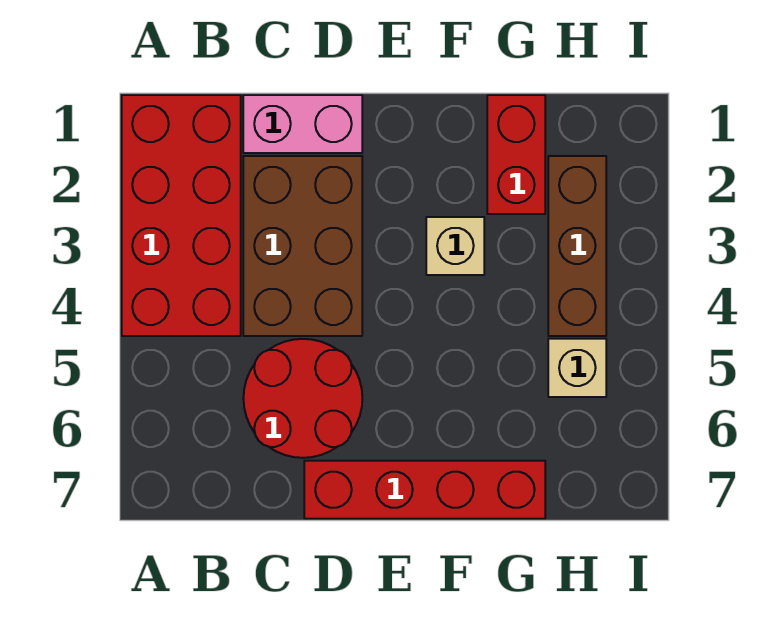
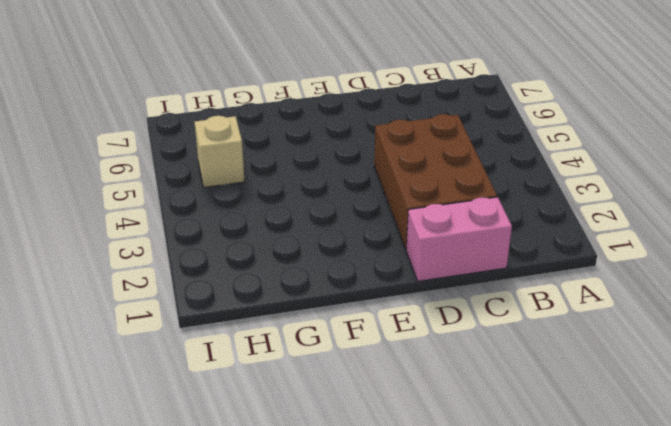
none -> red 2x4 brick [122,95,241,336]
none -> red 2x2 round brick [243,339,362,458]

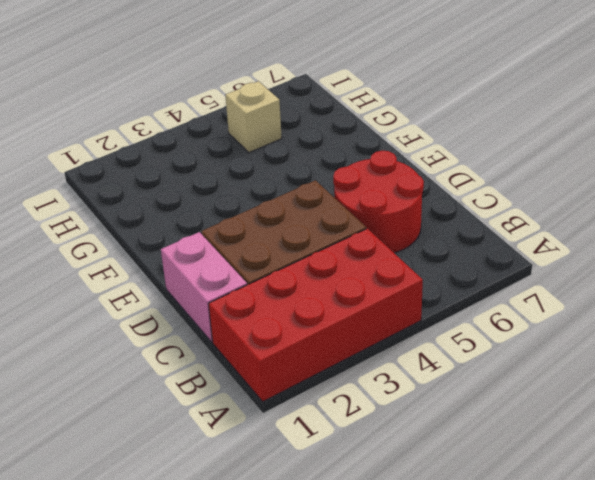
none -> red 1x4 brick [304,461,545,519]
none -> tan 1x1 brick [426,217,484,275]

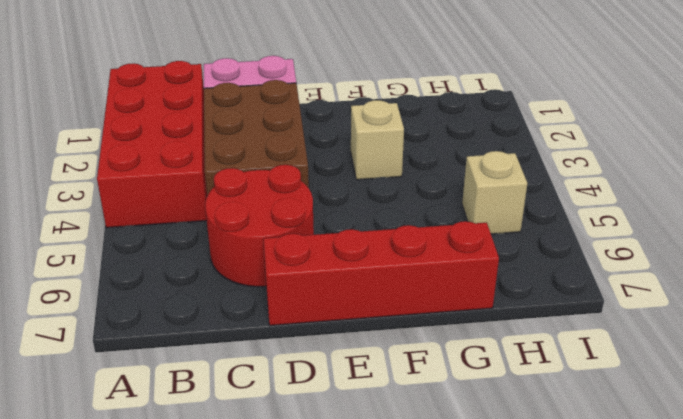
none -> red 1x2 brick [487,95,545,214]
none -> brown 1x3 brick [548,156,606,336]

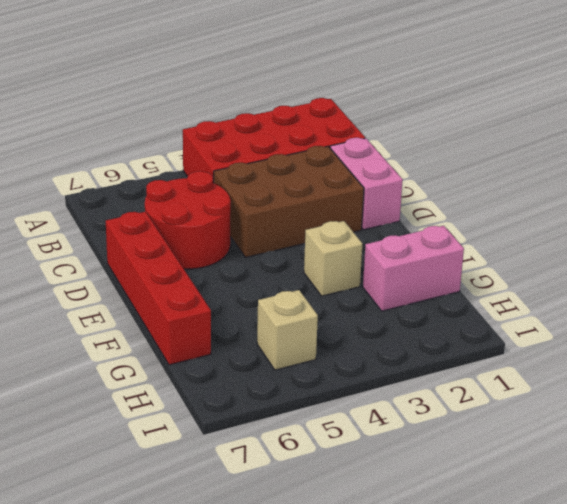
pink 1x2 brick [363,226,464,311] -> red 1x2 brick [487,95,545,214]
none -> brown 1x3 brick [548,156,606,336]

